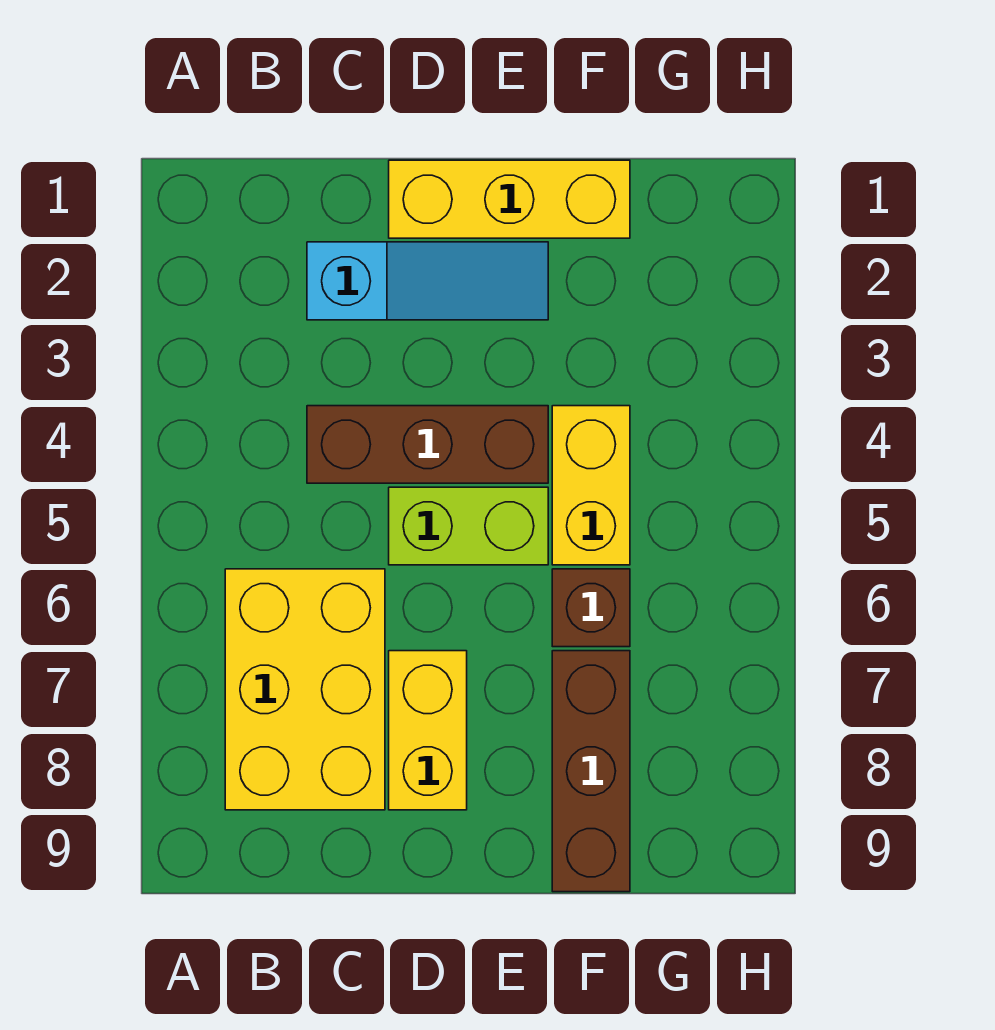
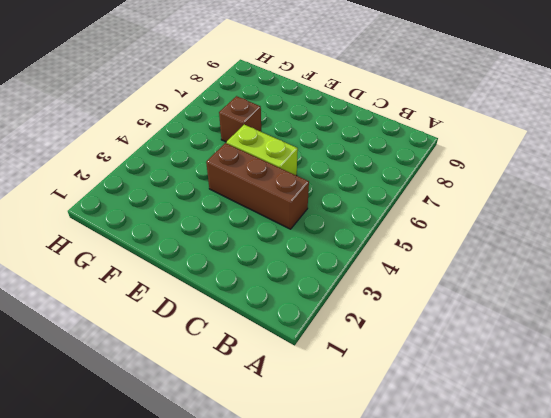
none -> yellow 2x3 brick [225,569,385,810]
none -> cyan 1x3 slope [307,242,548,320]

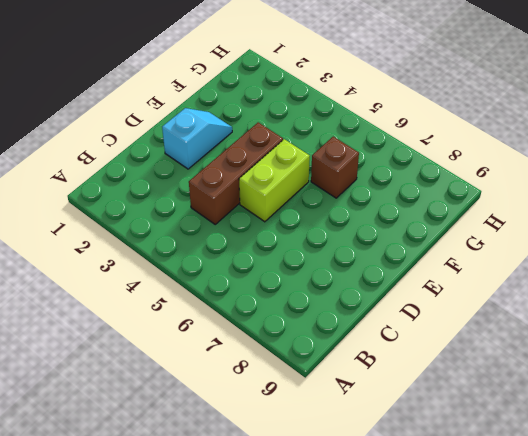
cyan 1x2 slope [162,108,232,169] -> cyan 1x3 slope [307,242,548,320]
none -> yellow 2x3 brick [225,569,385,810]
none -> yellow 1x3 brick [389,160,630,238]

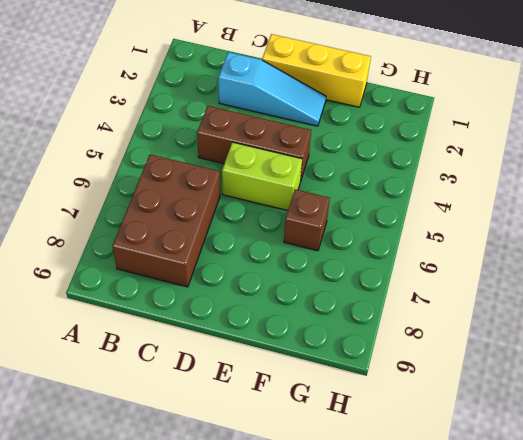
brown 2x3 brick [112,154,220,287] -> yellow 2x3 brick [225,569,385,810]
none -> yellow 1x2 brick [389,651,467,810]
none -> yellow 1x2 brick [552,406,630,565]

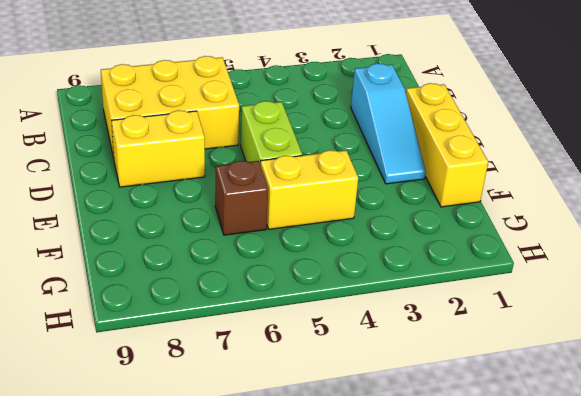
none -> brown 1x3 brick [307,406,548,483]
none -> brown 1x3 brick [552,651,630,892]

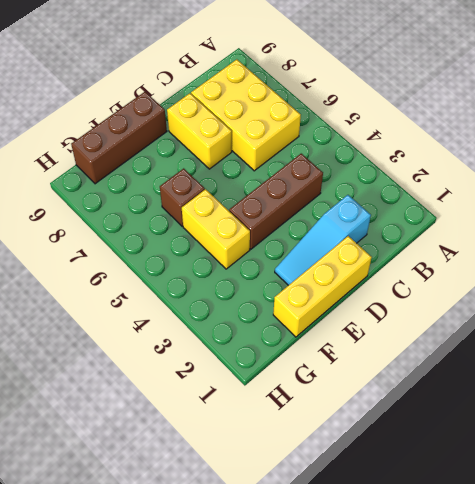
brown 1x3 brick [71,92,167,184] -> brown 1x3 brick turned to [552,651,630,892]
none -> lime 1x2 brick [389,487,548,565]

